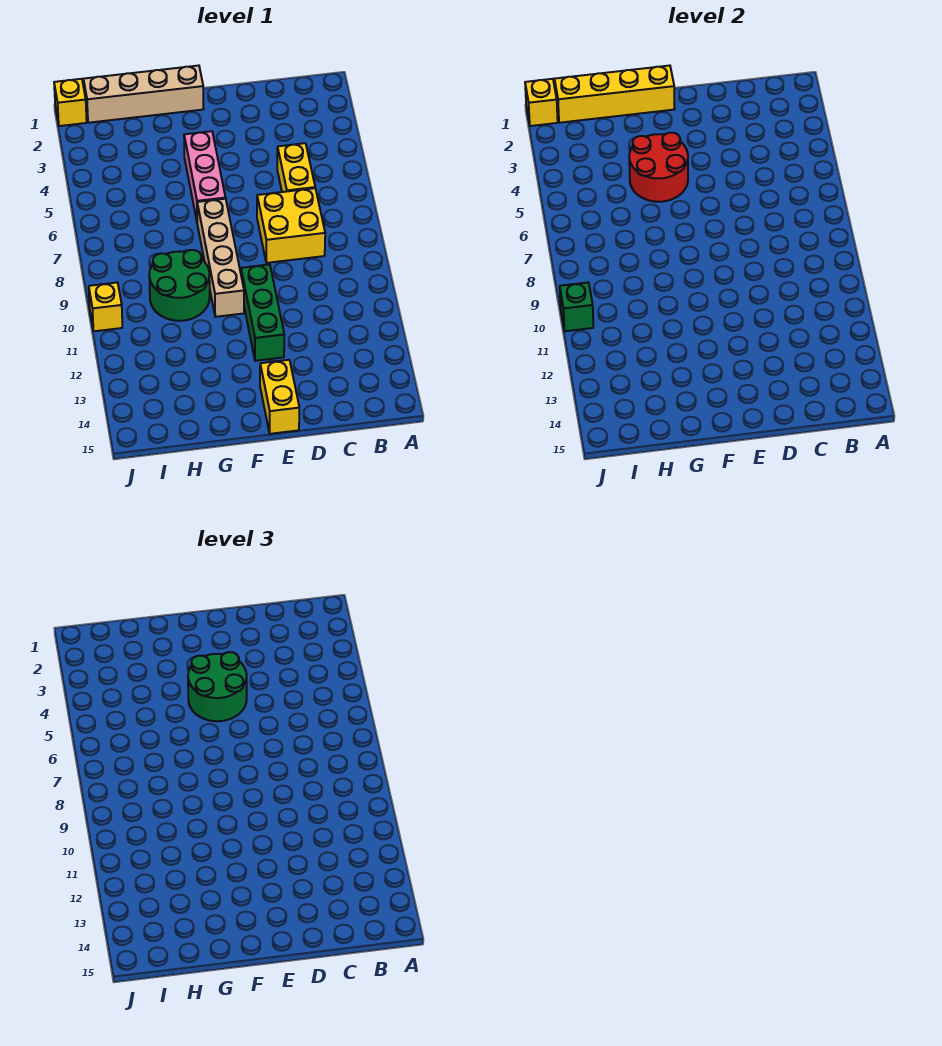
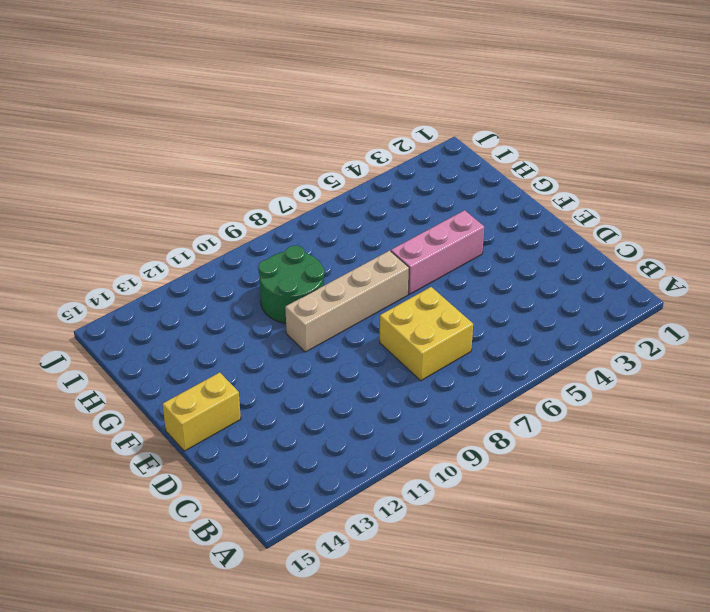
none -> yellow 1x2 brick [277,143,315,192]
none -> green 1x3 brick [241,264,284,361]
none -> tan 1x4 brick [84,66,204,123]

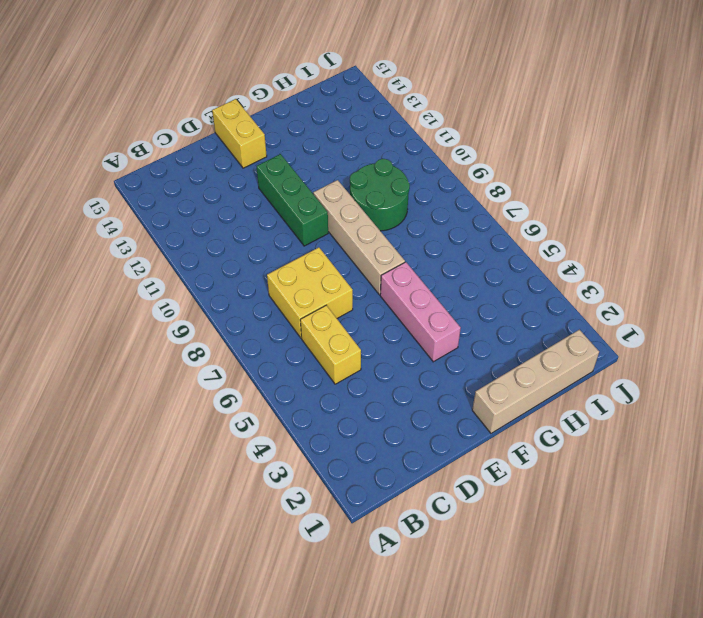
none -> yellow 1x1 brick [54,79,87,126]
none -> yellow 1x1 brick [89,282,122,331]
none -> yellow 1x4 brick [555,66,675,123]

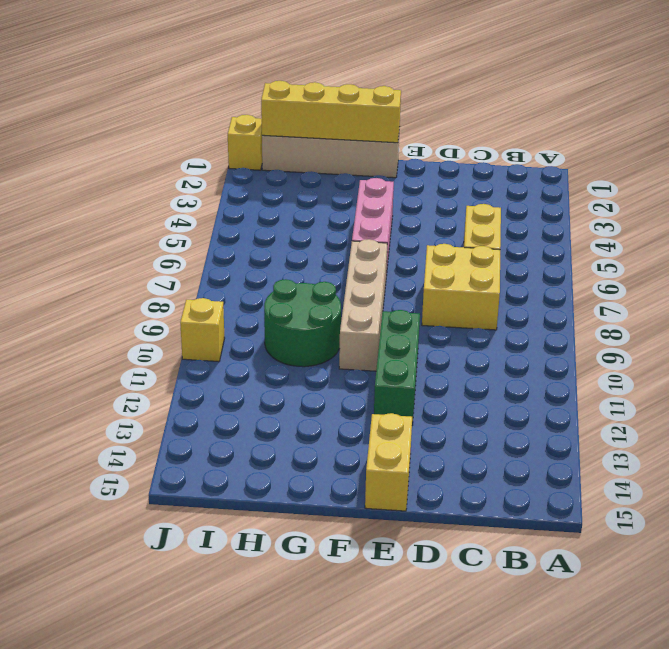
none -> red 2x2 round brick [629,133,688,202]
none -> yellow 1x1 brick [525,79,558,126]
none -> green 1x1 brick [560,282,593,331]

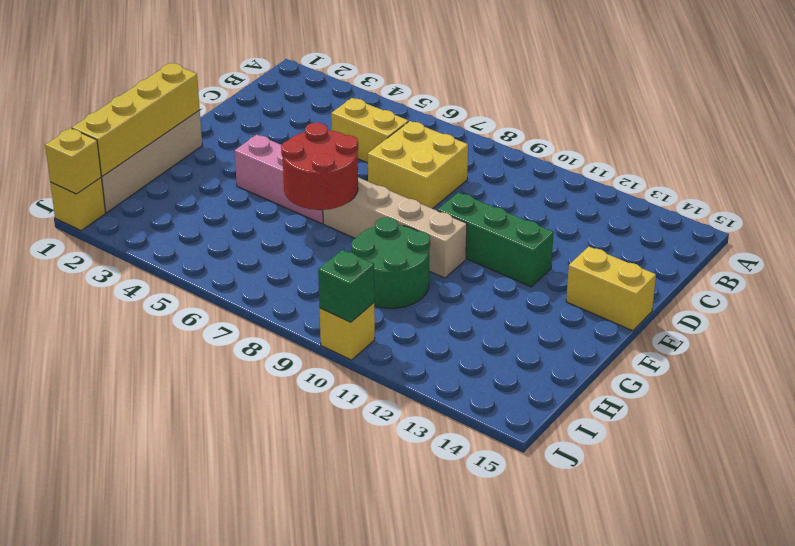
red 2x2 round brick [281,123,358,210] -> red 2x2 round brick moved to [629,133,688,202]
none -> green 2x2 round brick [188,652,247,721]

